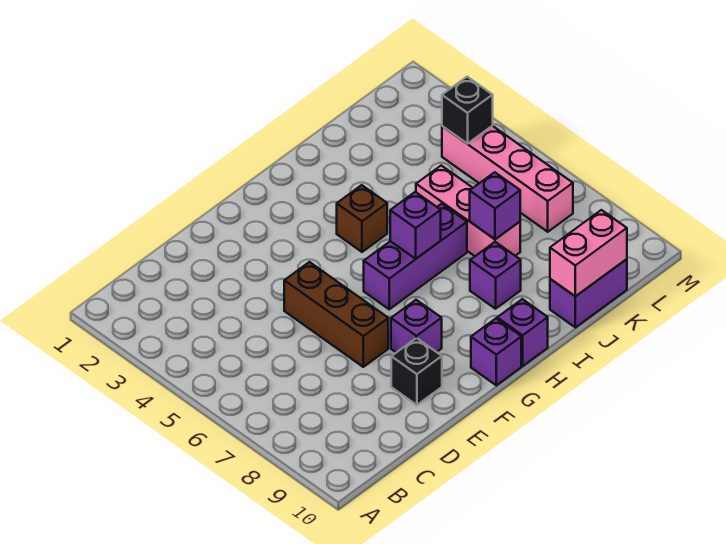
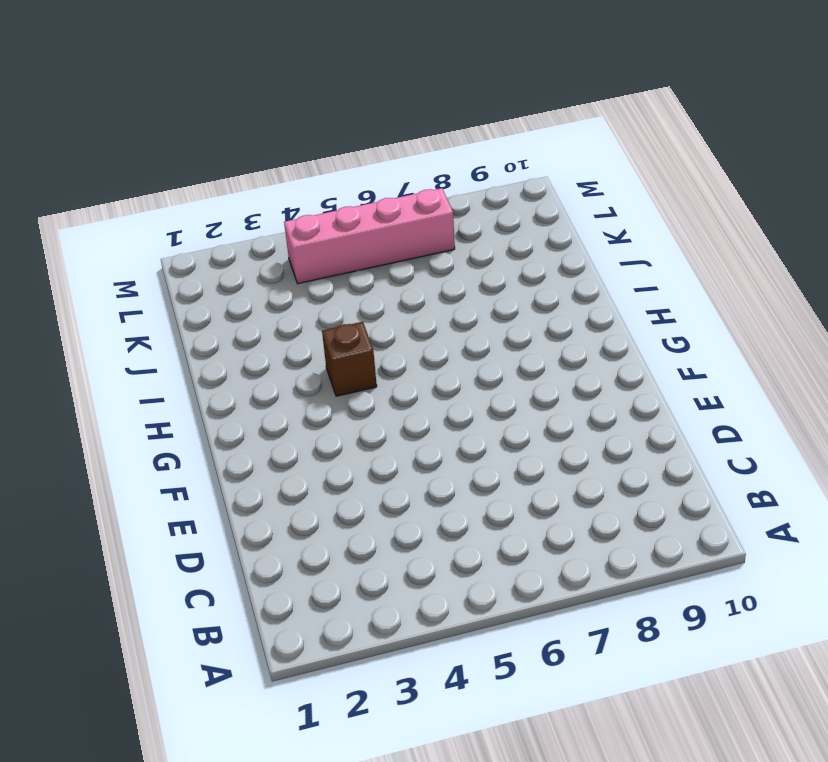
none -> brown 1x3 brick [284,262,388,367]
none -> black 1x1 brick [391,338,442,405]
none -> purple 1x1 brick [391,300,442,353]

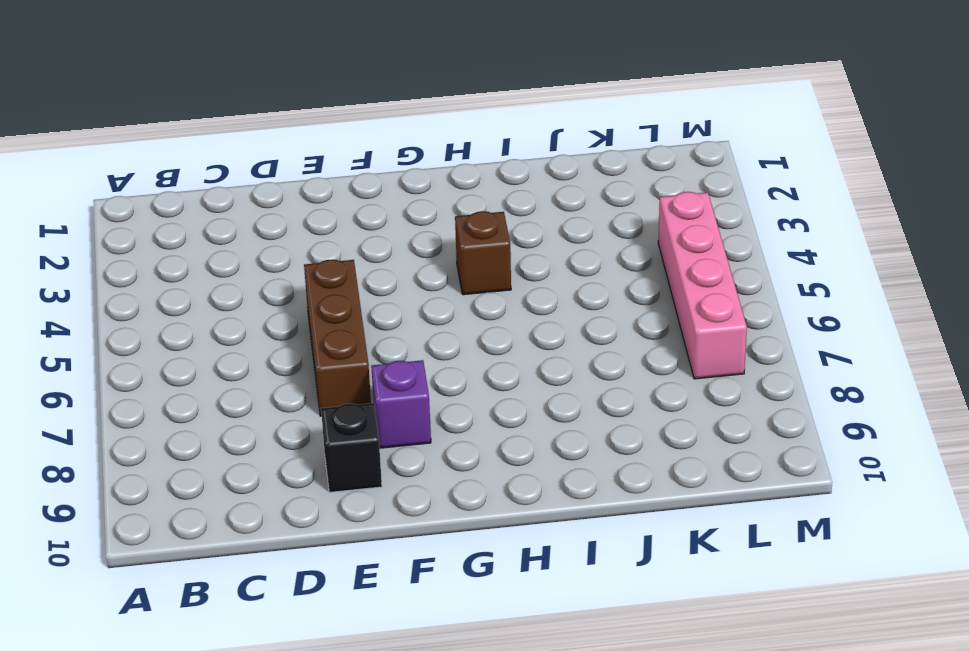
none -> purple 1x3 brick [364,204,467,309]
none -> purple 1x1 brick [471,319,521,385]
none -> purple 1x1 brick [497,299,548,366]

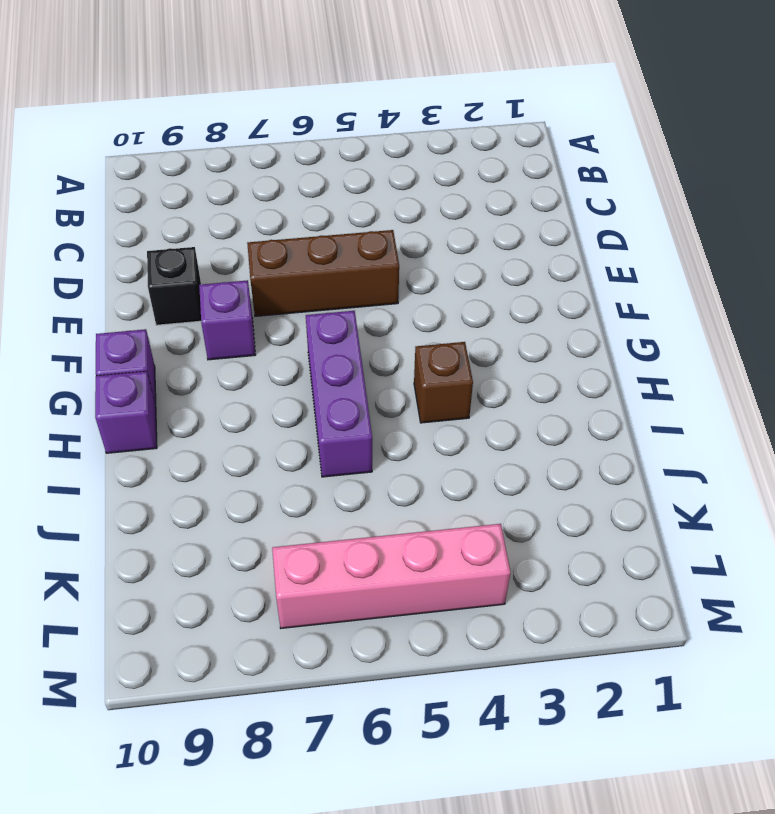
none -> purple 1x1 brick [470,242,521,309]
none -> pink 1x3 brick [416,166,520,256]
none -> purple 1x2 brick [550,259,627,327]

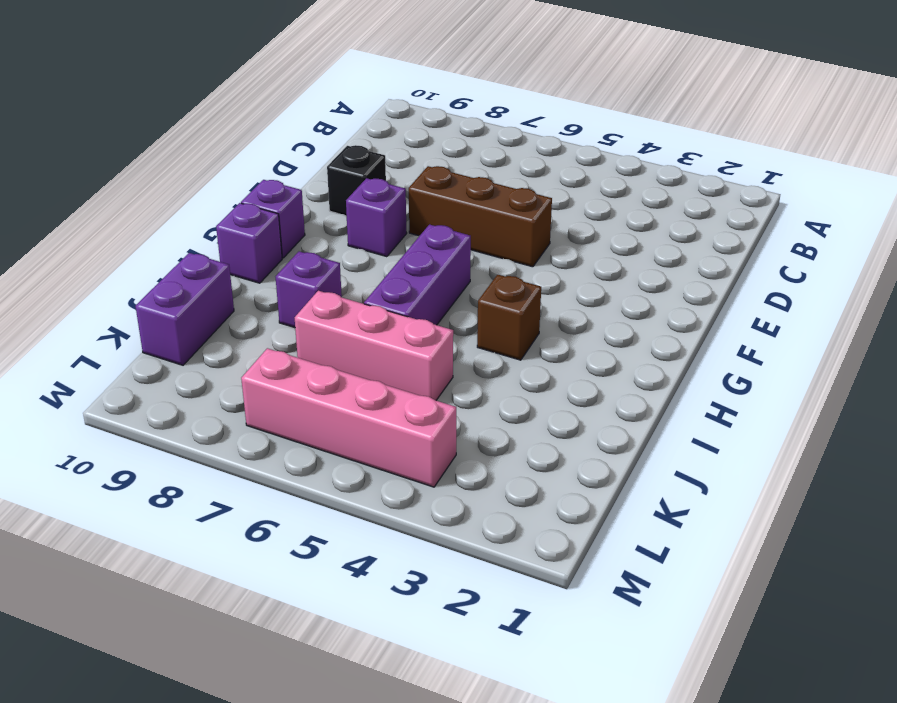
none -> purple 1x1 brick [390,192,441,259]
none -> purple 1x1 brick [470,172,520,239]
none -> pink 1x2 brick [550,210,627,296]

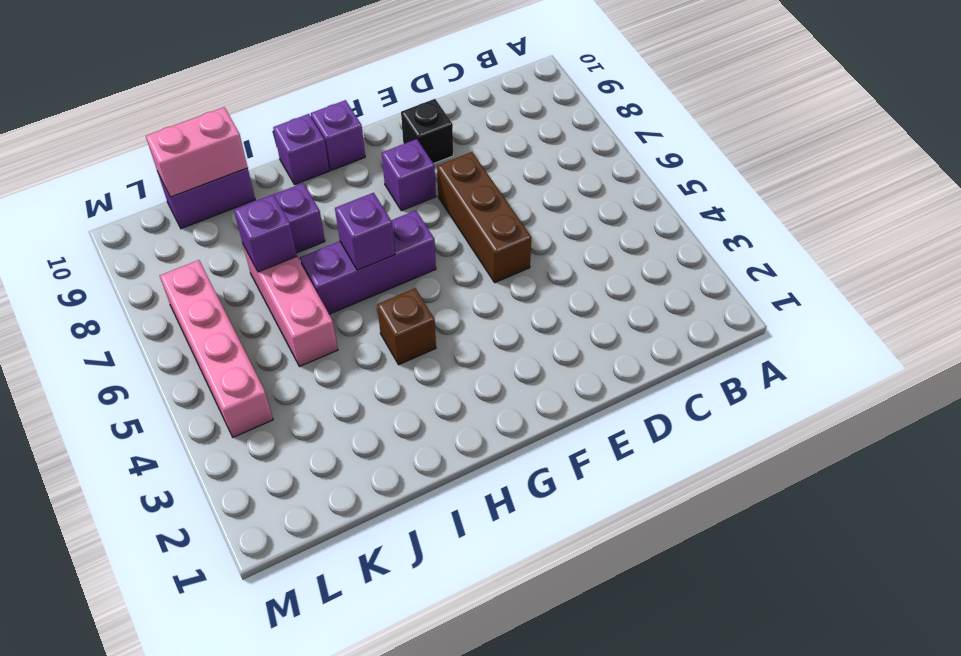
none -> black 1x1 brick [442,77,493,144]

